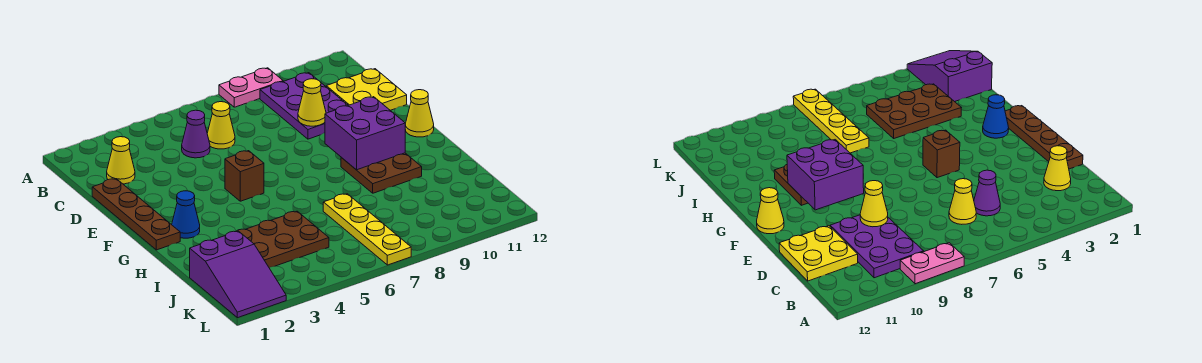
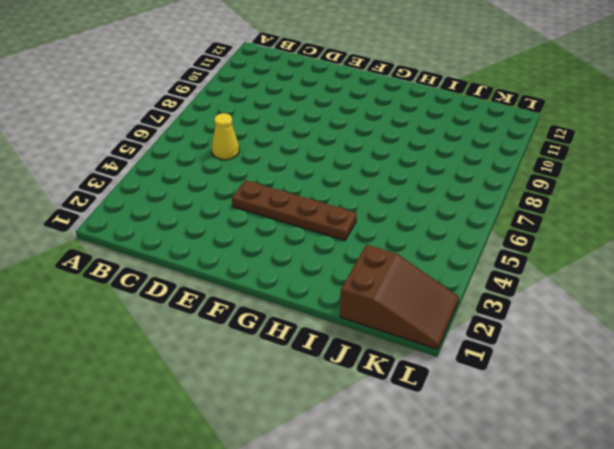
brown 1x4 plate [232,180,357,240] -> brown 1x4 plate moved to [92,179,180,250]
brown 2x3 slope [340,245,459,349] -> purple 2x3 slope [190,231,286,318]
none -> pink 1x2 plate [219,68,283,107]
none -> purple 2x3 plate [260,73,348,139]
none -> yellow 1x1 cone [107,137,135,184]

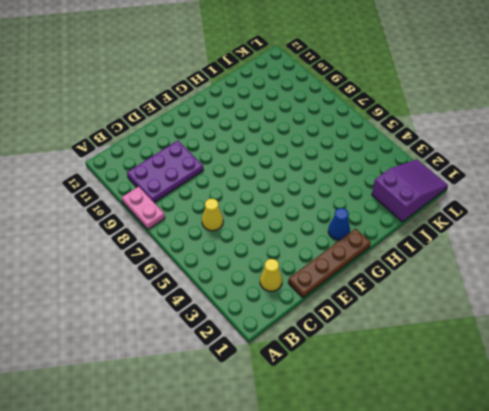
none -> purple 1x1 cone [182,110,210,158]
none -> yellow 2x2 plate [326,69,407,110]
none -> brown 1x1 brick [225,151,264,201]

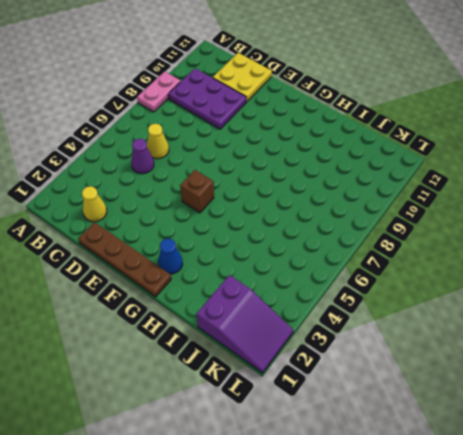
none -> yellow 1x1 cone [405,90,434,137]
none -> brown 2x2 plate [341,153,422,193]
none -> brown 2x3 plate [236,211,329,268]

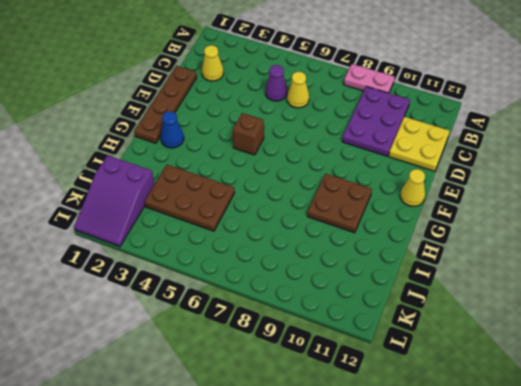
none -> yellow 1x4 plate [323,194,411,265]
none -> yellow 1x1 cone [298,79,326,126]
none -> purple 2x2 brick [325,97,405,170]

